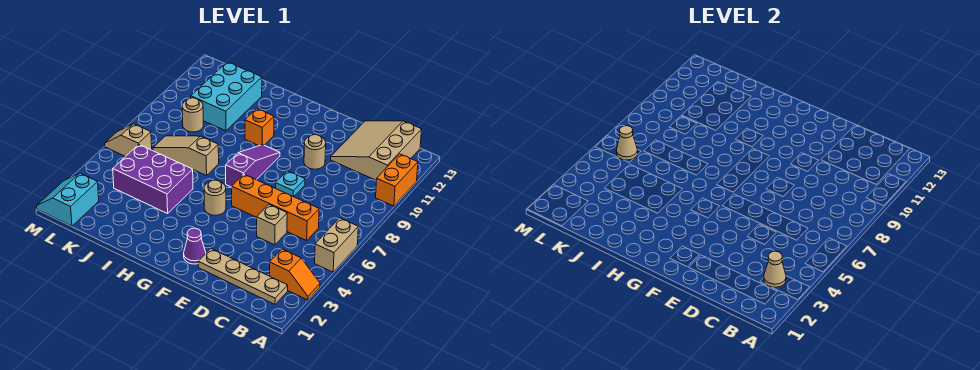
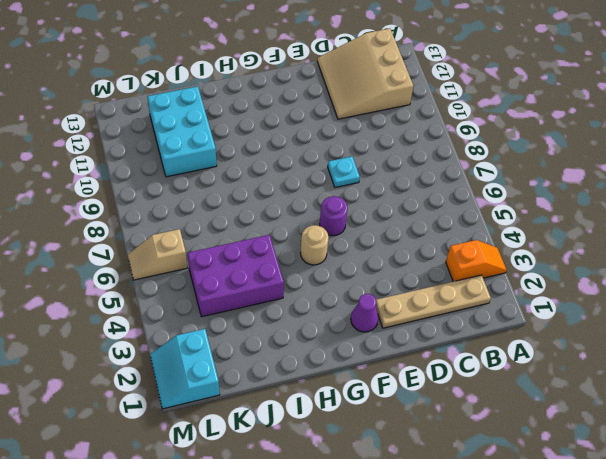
purple 1x1 round brick [320,196,348,236] -> orange 1x4 brick [232,174,319,240]
none -> tan 1x2 brick [315,218,358,272]
none -> orange 1x2 brick [376,154,418,206]
none -> tan 1x1 brick [257,205,287,245]

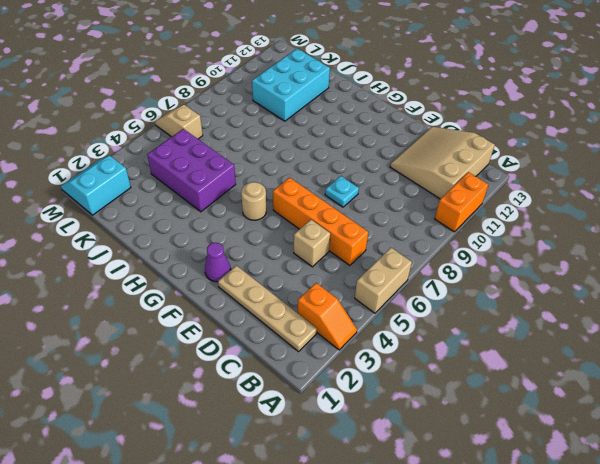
none -> tan 1x1 round brick [304,135,326,169]
none -> purple 1x3 slope [226,145,280,187]
none -> orange 1x1 brick [245,109,274,146]

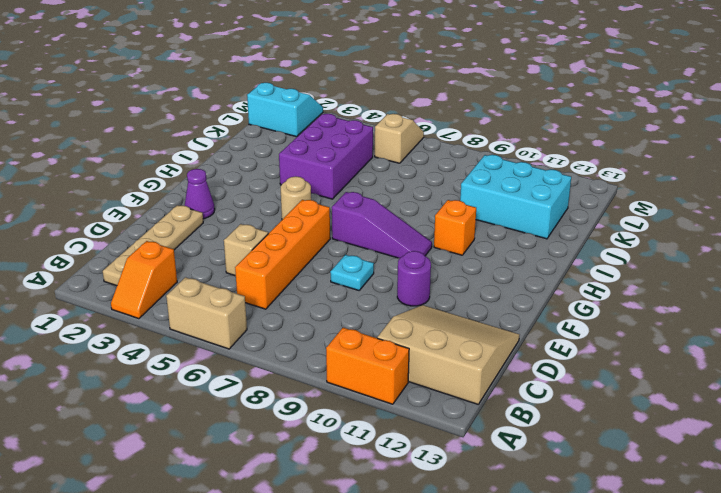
purple 1x1 round brick [397,251,431,306] -> tan 1x1 round brick [304,135,326,169]
none -> tan 1x3 slope [153,136,219,176]
none -> tan 1x1 round brick [182,98,203,132]
none -> tan 1x1 cone [764,251,786,287]

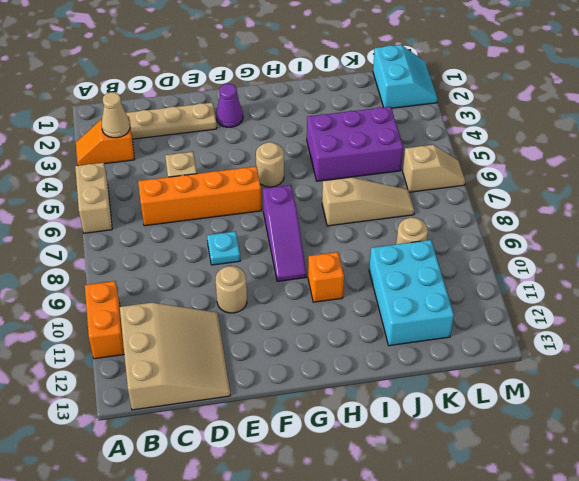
none -> tan 1x1 cone [616,126,638,160]

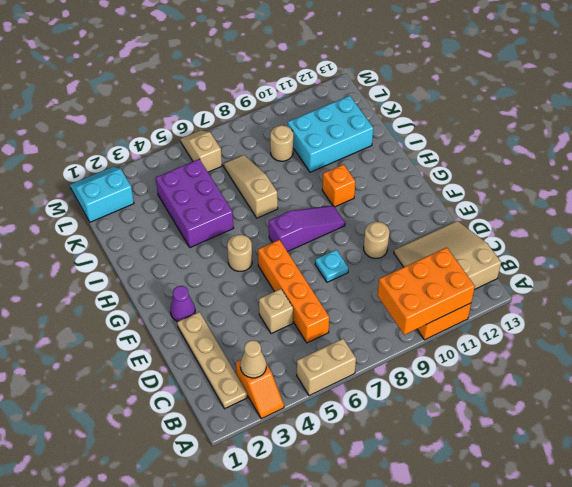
orange 2x3 brick [377,247,475,335] -> none
none -> tan 1x1 cone [616,126,638,160]

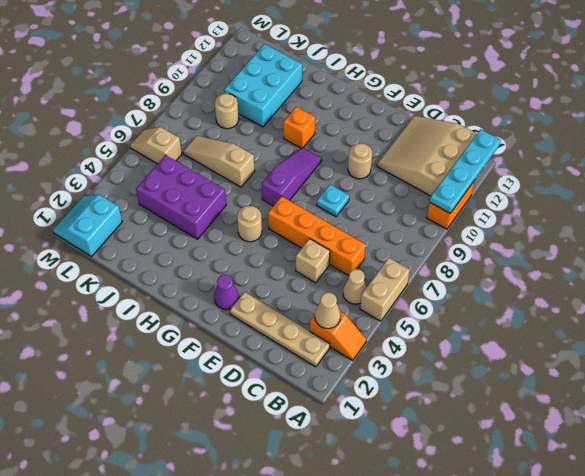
cyan 1x4 plate [430,129,501,213] -> none
tan 1x1 cone [343,269,367,304] -> tan 1x1 cone moved to [616,126,638,160]

